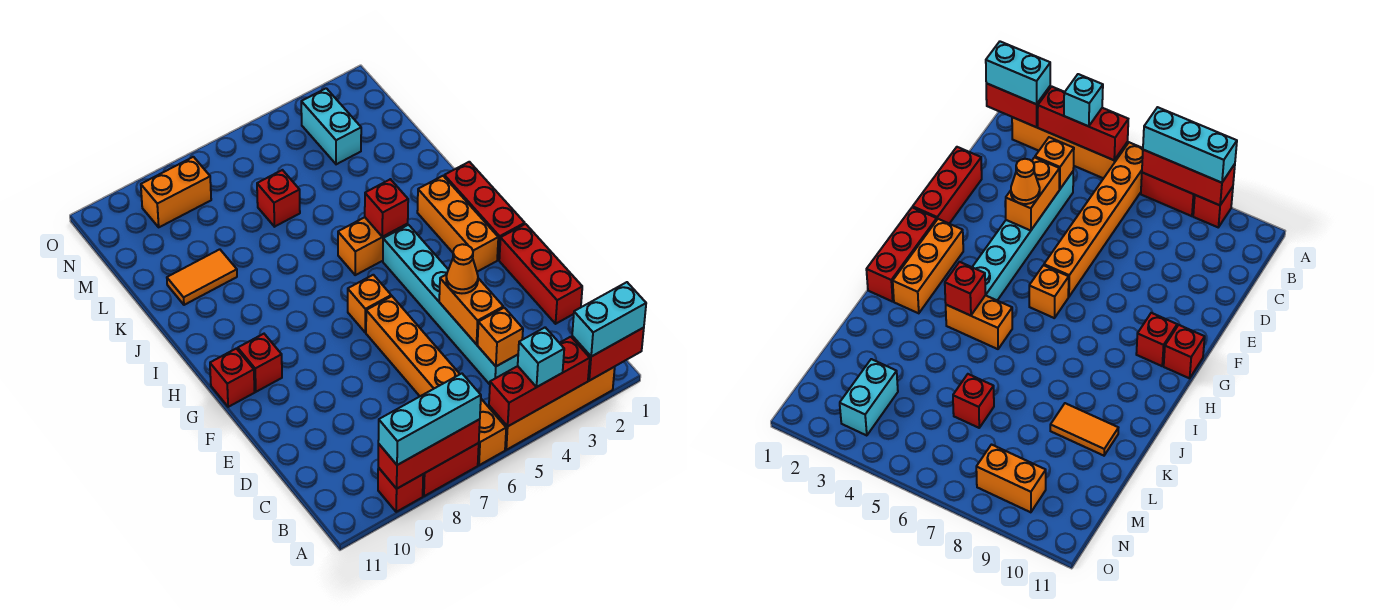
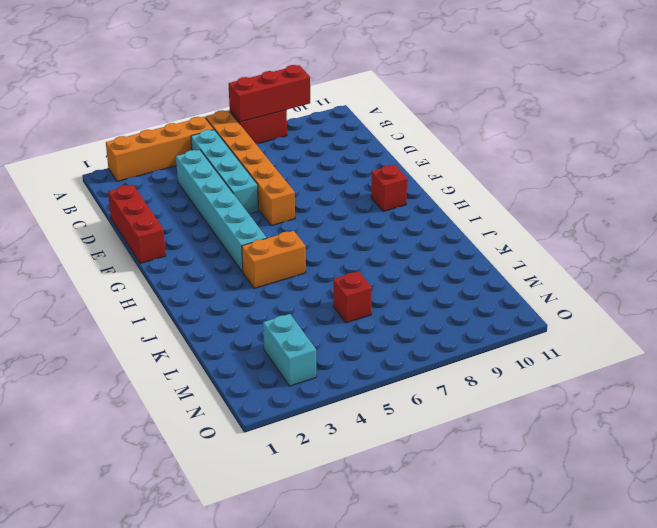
cyan 1x4 brick [191,130,258,214] -> none
none -> red 1x1 brick [378,468,423,512]
none -> red 1x3 brick [444,162,525,260]
none -> orange 1x3 brick [417,176,498,272]

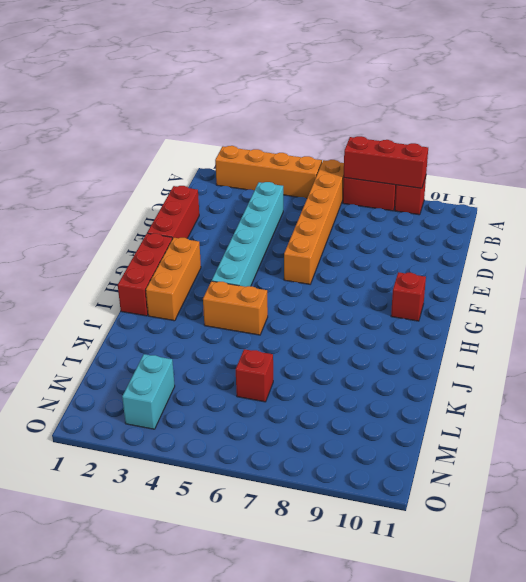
none -> orange 1x1 brick [348,275,391,332]
none -> red 1x1 brick [210,349,255,407]
none -> orange 1x2 tile [167,249,237,305]

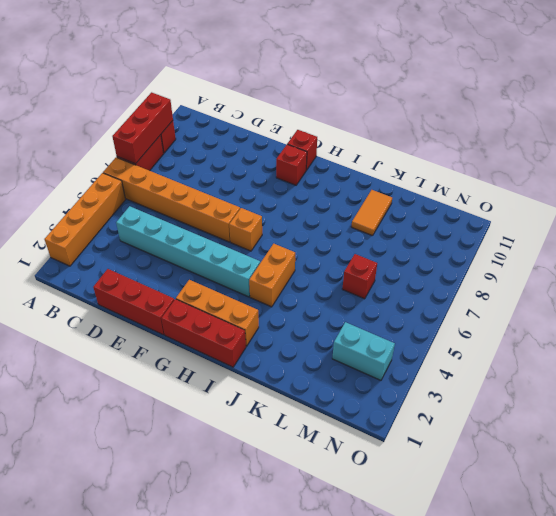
none -> orange 1x2 brick [141,157,211,227]
none -> red 1x2 brick [572,328,644,381]
none -> red 1x3 brick [489,337,590,426]

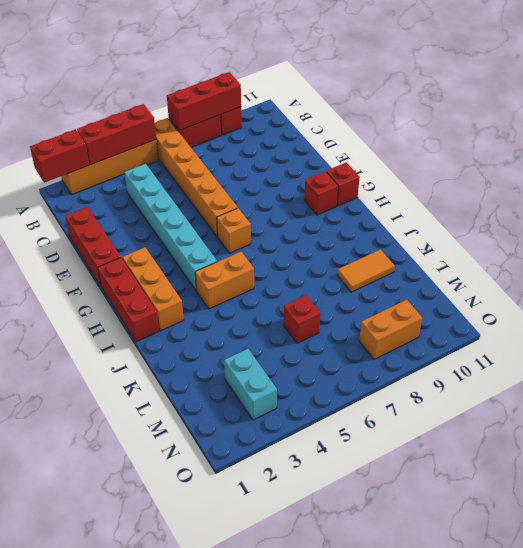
none -> orange 1x1 brick [477,308,523,366]
none -> orange 1x2 brick [439,275,503,344]
none -> red 1x1 brick [365,179,408,237]

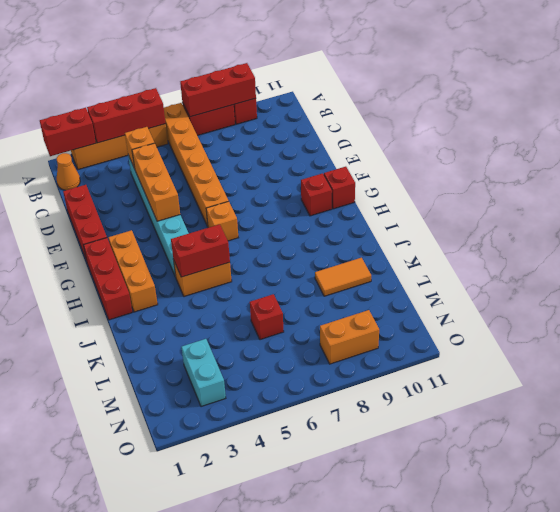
orange 1x1 cone [57,153,80,190] -> orange 1x1 cone moved to [446,244,478,293]
orange 1x3 brick [132,143,180,221] -> orange 1x2 brick [439,275,503,344]
red 1x2 brick [171,224,230,277] -> red 1x1 brick [365,179,408,237]
none -> cyan 1x2 brick [572,282,646,357]
none -> cyan 1x1 brick [518,328,564,387]
none -> cyan 1x3 brick [378,374,481,465]

